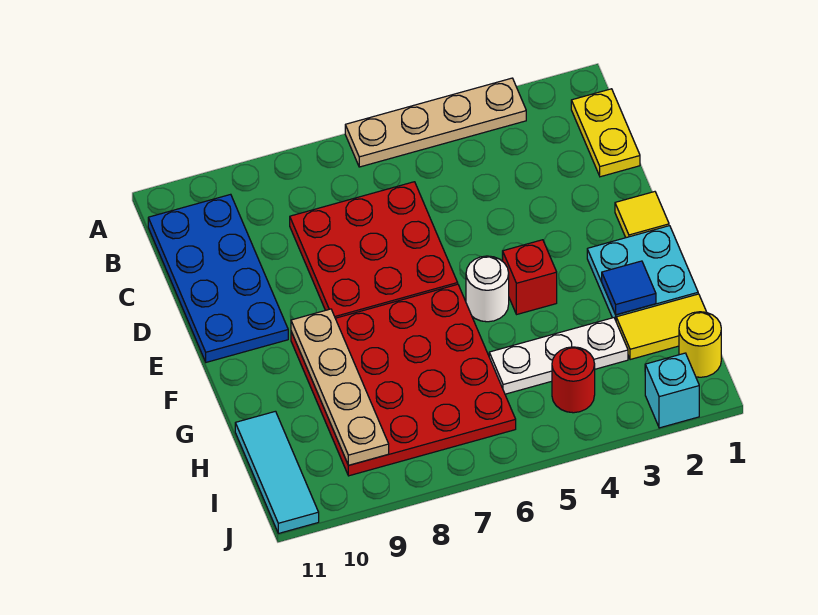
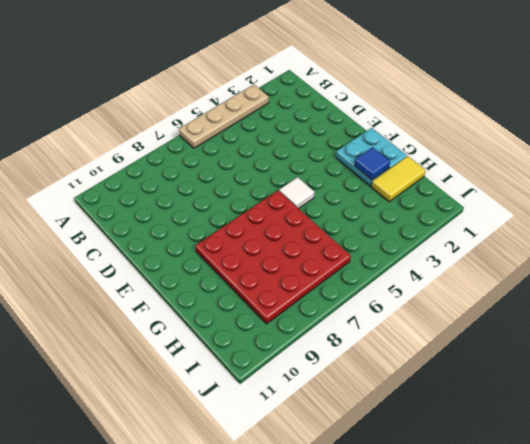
white 1x1 tile [279,177,315,208] -> white 1x1 round brick [466,256,509,322]
none -> yellow 1x2 plate [571,89,640,177]
none -> blue 2x4 plate [148,194,288,362]
none -> red 3x3 plate [290,182,458,318]

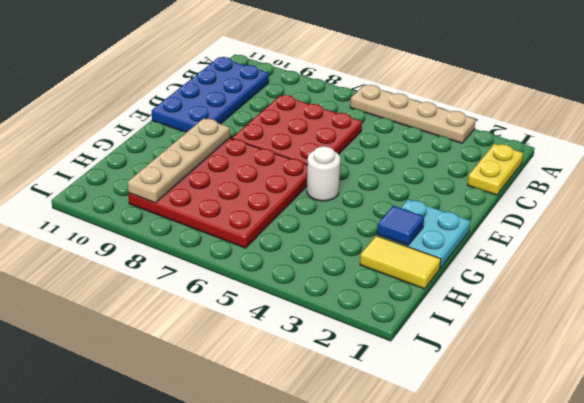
none -> yellow 1x1 tile [615,192,669,238]
none -> red 1x1 brick [503,240,557,314]
none -> white 1x3 plate [489,318,628,394]

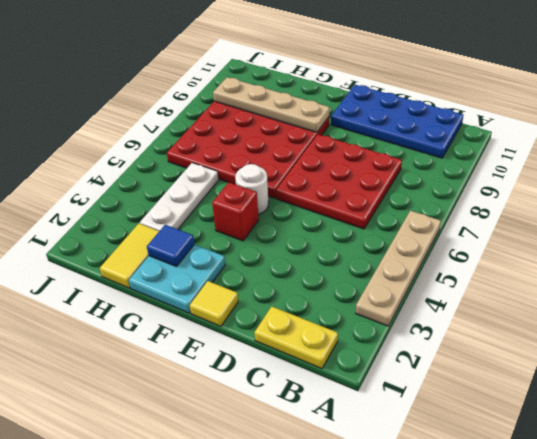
none -> cyan 1x3 tile [235,411,319,533]
none -> yellow 1x1 round brick [679,312,721,377]
none -> red 1x1 round brick [552,347,595,413]

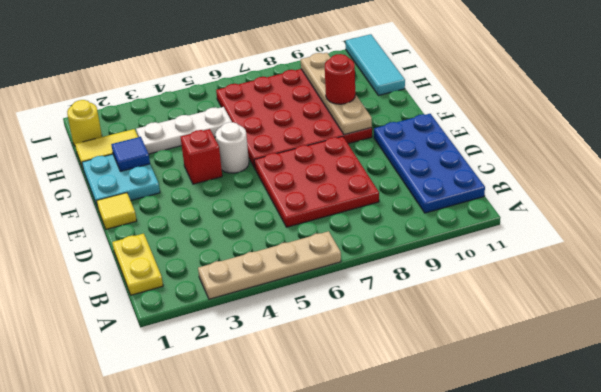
red 1x1 round brick [325,54,355,104] -> red 1x1 round brick moved to [552,347,595,413]
none -> cyan 1x1 brick [645,353,699,428]

